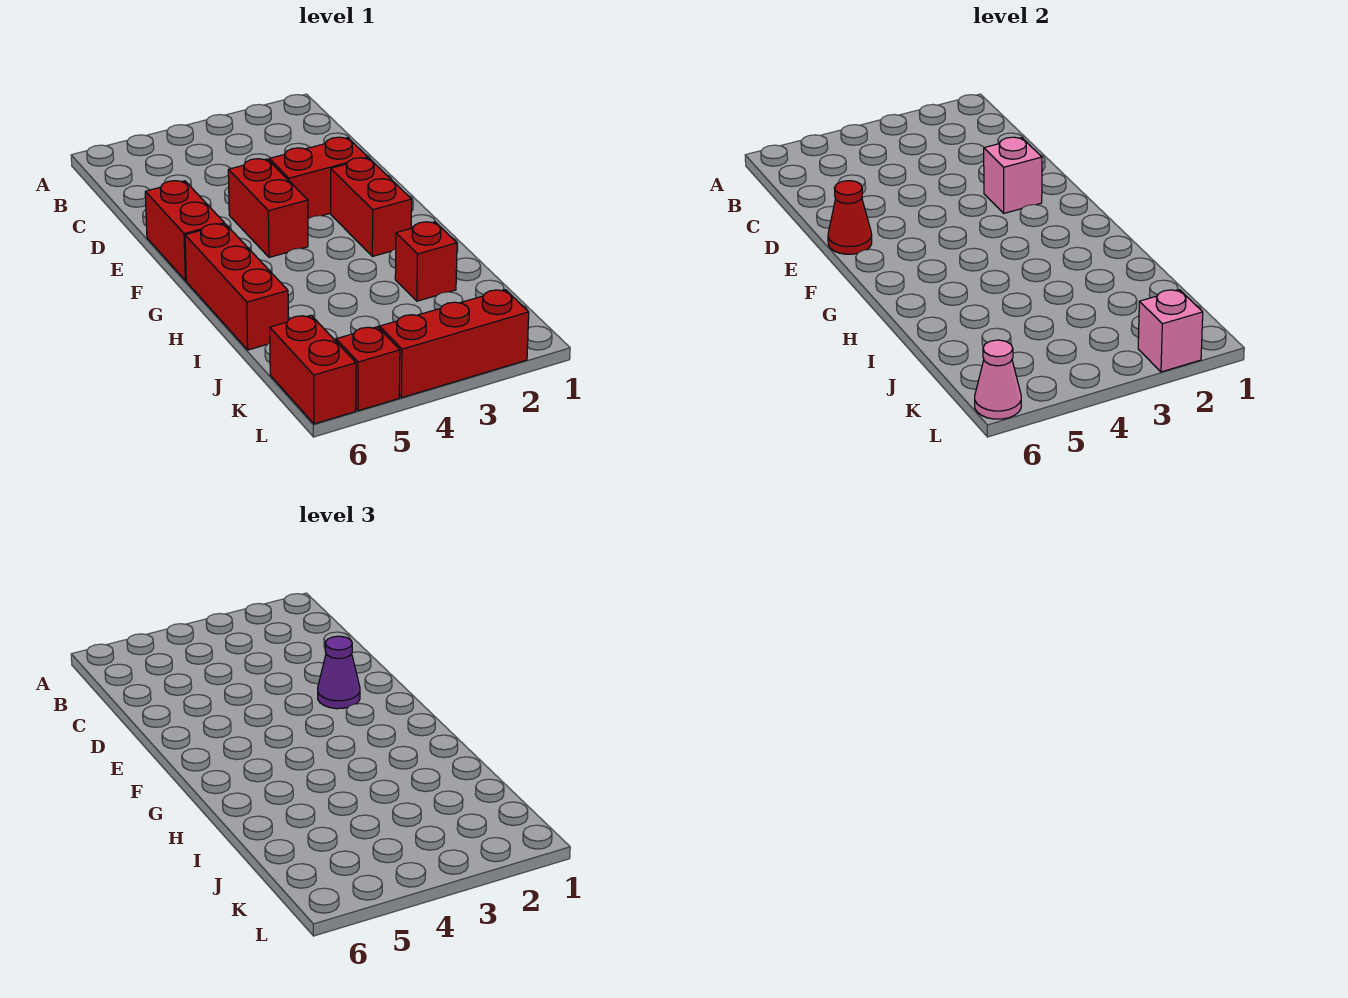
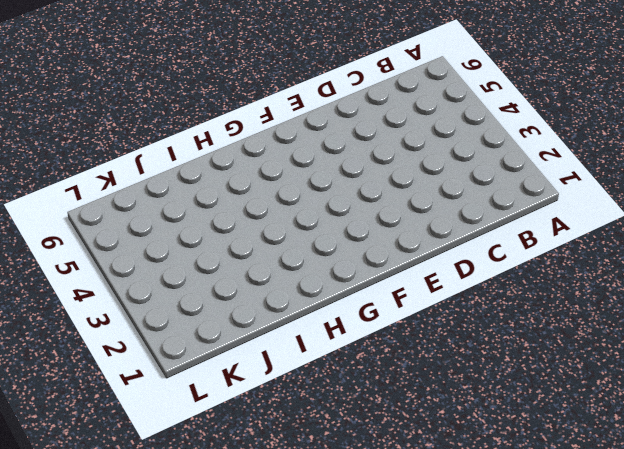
none -> red 1x2 brick [269,137,368,219]
none -> red 1x2 brick [228,159,308,257]
none -> red 1x2 brick [145,181,224,281]

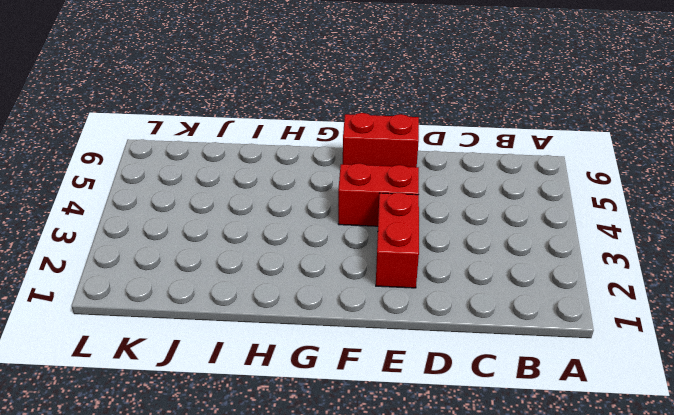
none -> red 1x2 brick [331,158,412,256]
none -> red 1x3 brick [185,224,288,350]
none -> red 1x1 brick [395,222,457,301]

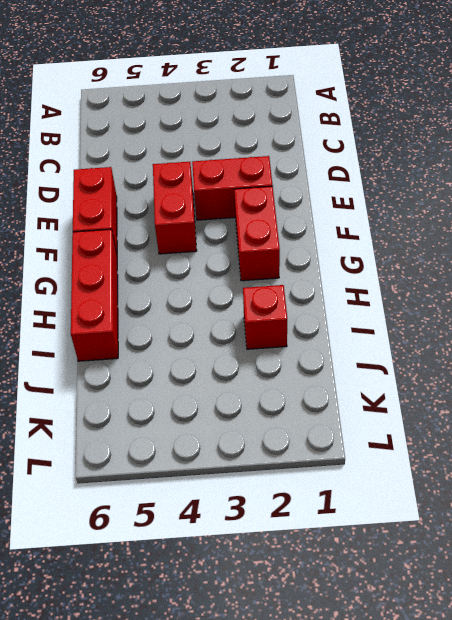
none -> red 1x2 brick [270,315,356,424]
none -> red 1x3 brick [379,290,529,398]
none -> red 1x1 brick [336,327,400,411]

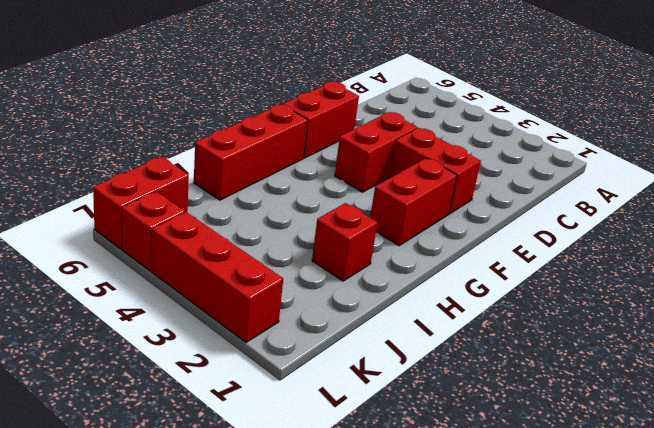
none -> pink 1x1 brick [984,137,1042,213]
none -> red 1x1 cone [828,181,872,254]
none -> pink 1x1 brick [1138,290,1203,372]

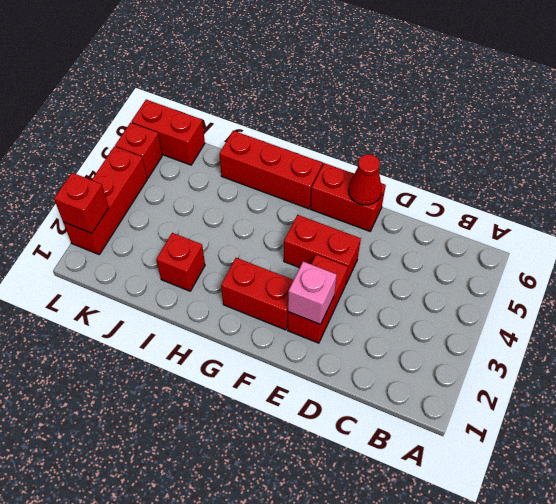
red 1x1 brick [54,173,109,233] -> pink 1x1 brick [1138,290,1203,372]
none -> pink 1x1 cone [975,340,1021,419]
none -> purple 1x1 cone [318,636,360,709]

